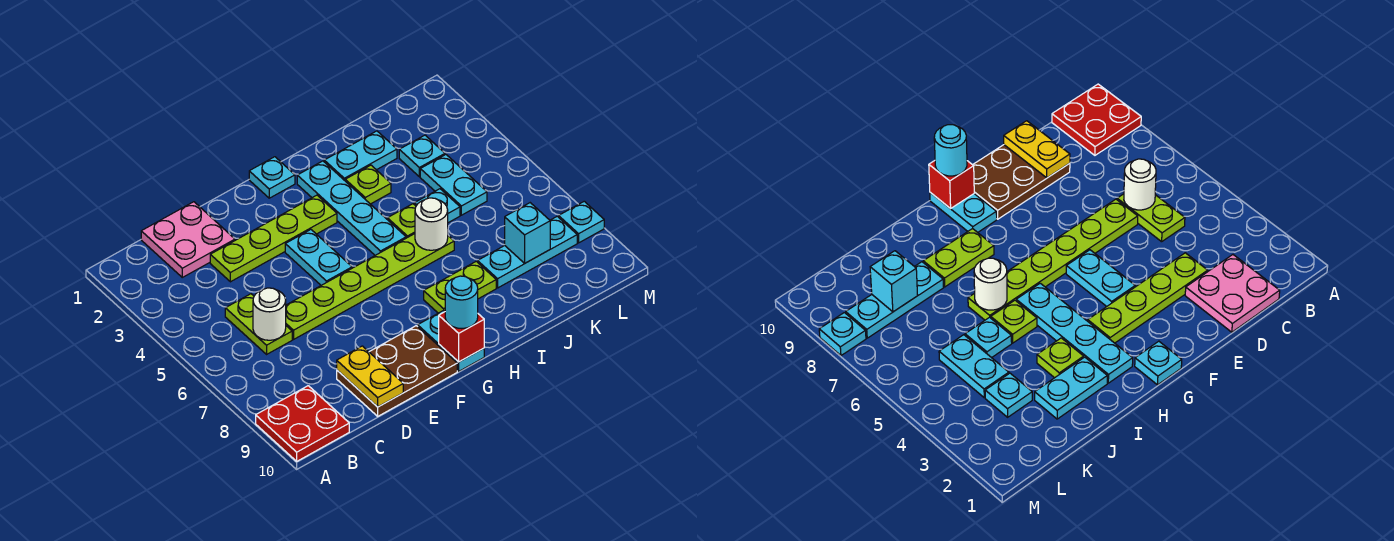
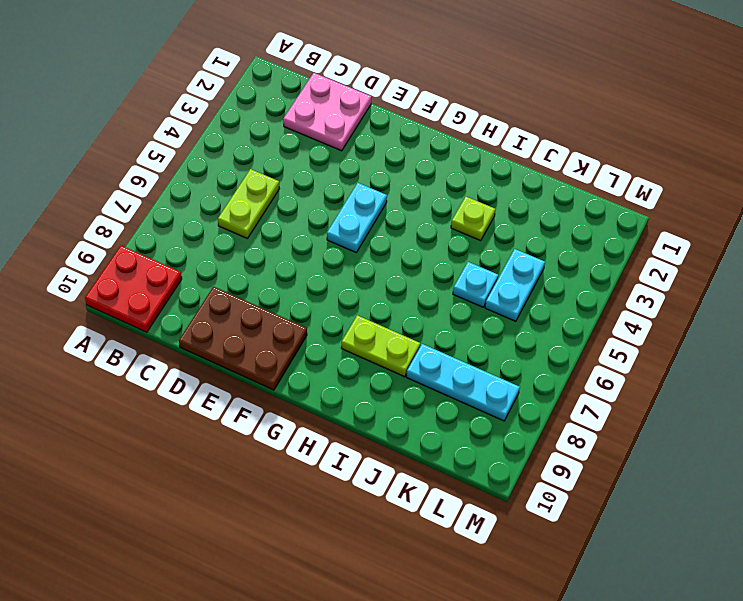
none -> lime 1x4 plate [210,195,337,282]
none -> lime 1x6 plate [286,234,454,339]
none -> cyan 1x1 plate [249,157,295,198]

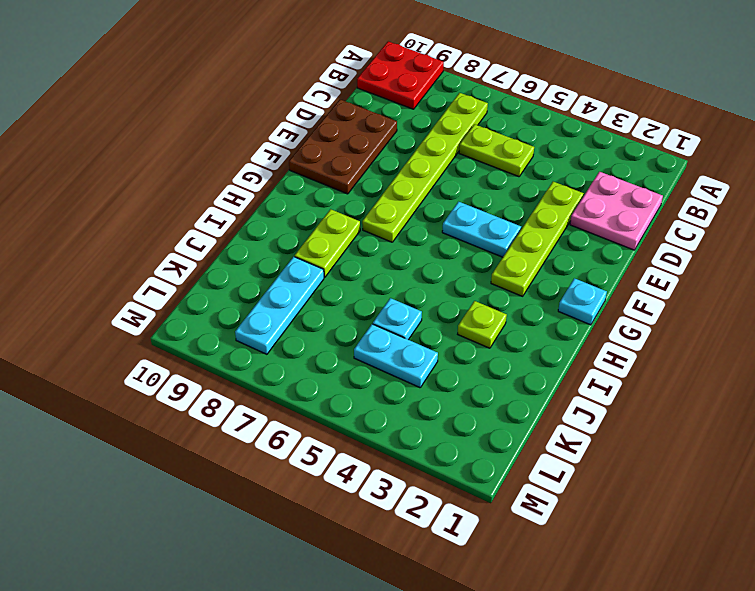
lime 1x6 plate [362,93,488,242] -> lime 1x6 plate moved to [286,234,454,339]
none -> cyan 1x2 plate [418,311,484,371]
none -> cyan 1x4 plate [297,161,406,255]
none -> cyan 1x2 plate [324,131,397,180]

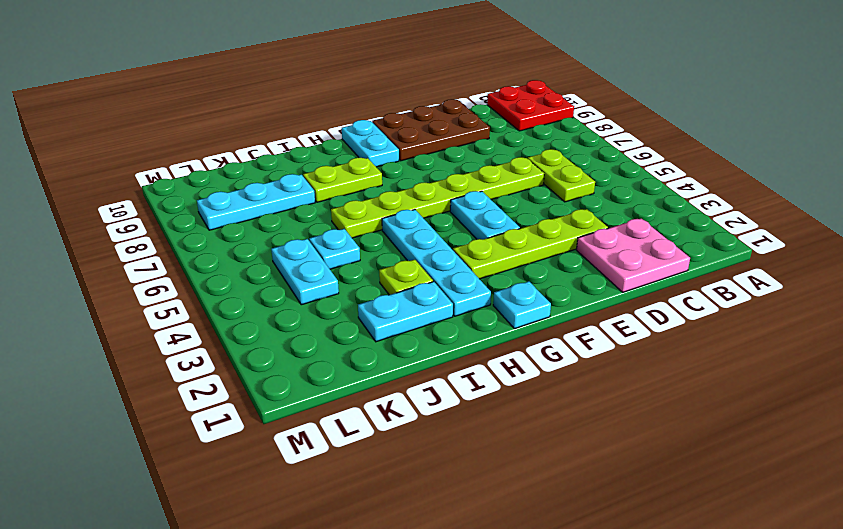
none -> lime 1x1 plate [387,204,416,238]
none -> cyan 1x1 plate [399,135,445,177]
none -> cyan 1x1 plate [559,201,604,243]

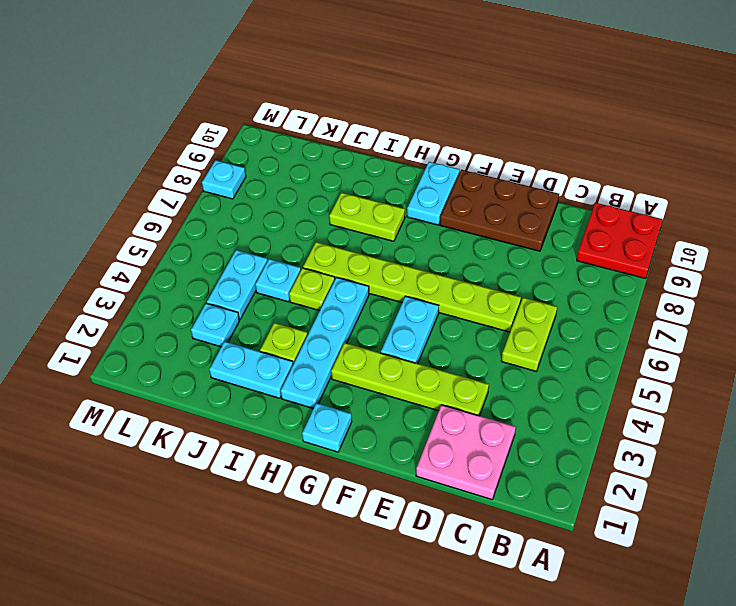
none -> cyan 1x3 plate [478,216,577,288]
none -> white 1x1 round brick [253,288,286,340]
none -> yellow 1x2 plate [337,346,403,407]

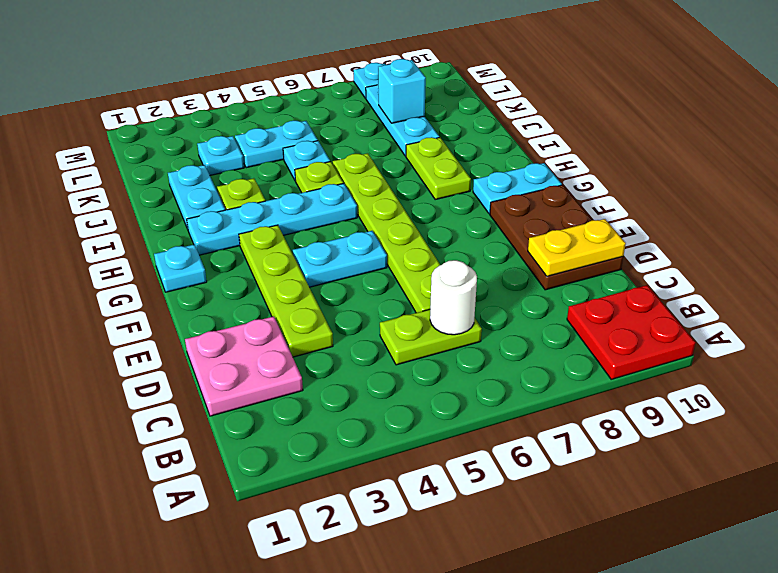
none -> red 1x1 brick [439,312,484,362]
none -> white 1x1 round brick [415,198,448,250]
none -> cyan 1x1 round brick [445,276,478,329]

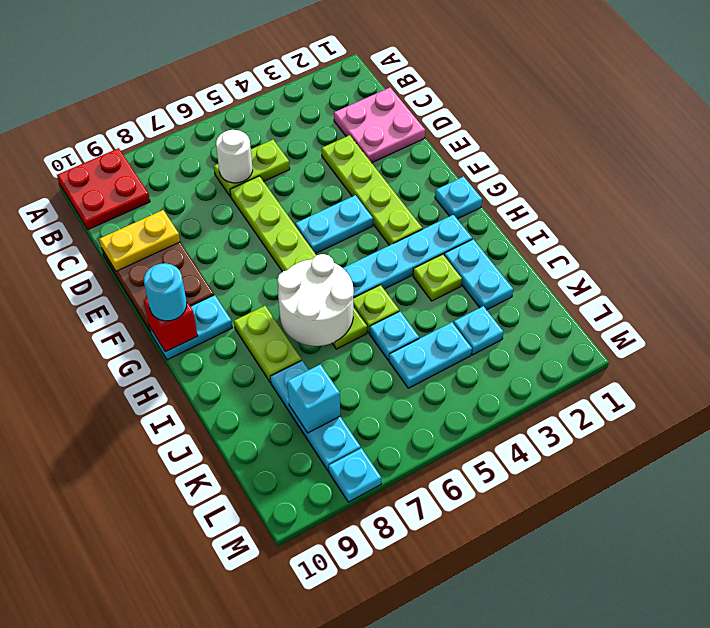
white 2x2 round brick [277,254,354,346] -> white 1x1 round brick [415,198,448,250]

